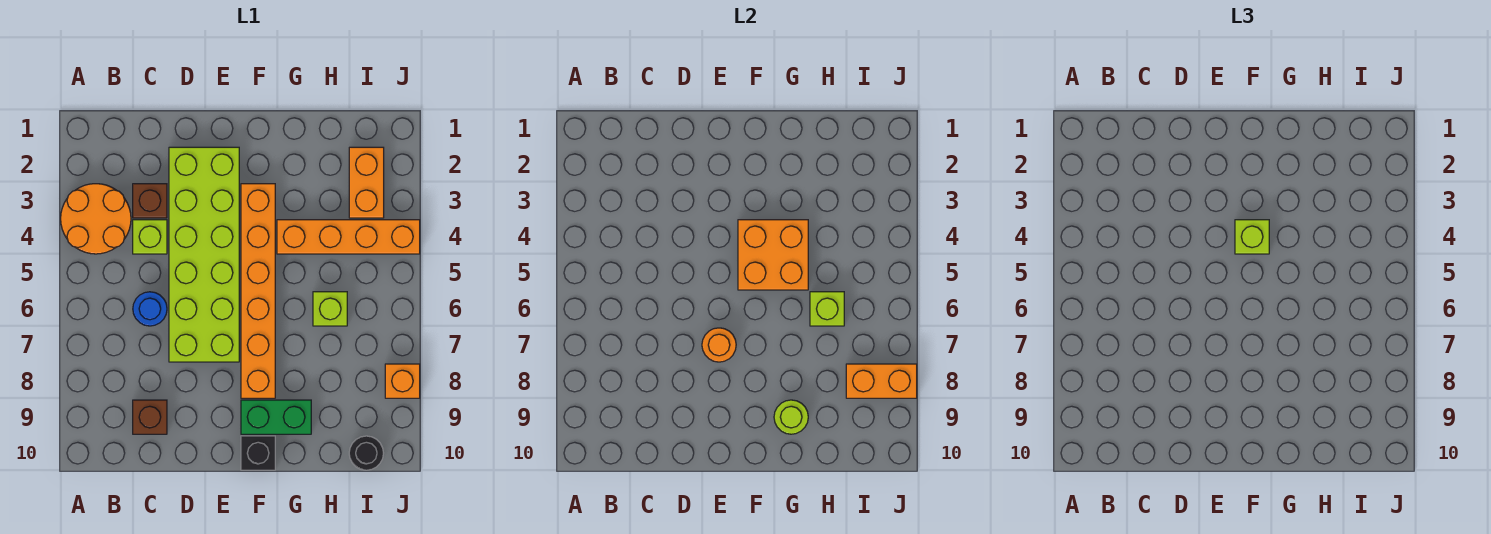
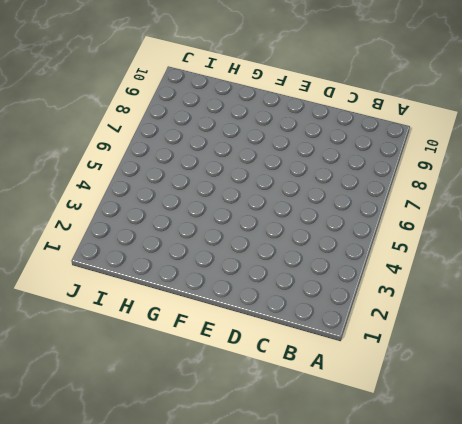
none -> orange 2x2 round brick [61,184,131,254]
none -> brown 1x1 brick [133,184,167,218]
none -> lime 1x1 brick [133,220,167,254]

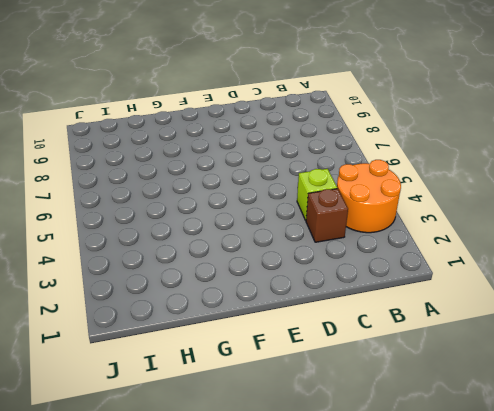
none -> blue 1x1 round brick [133,292,167,326]
none -> brown 1x1 brick [133,400,167,434]
none -> lime 2x6 brick [169,147,239,362]

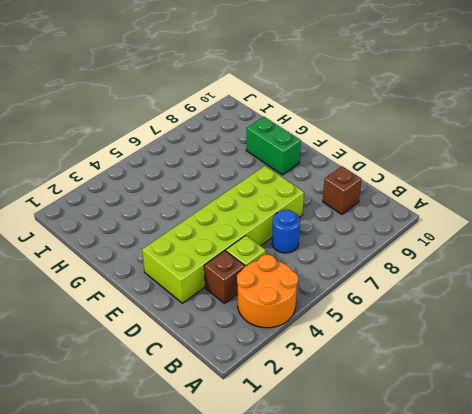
none -> orange 1x6 brick [241,184,275,398]
none -> black 1x1 brick [241,436,275,470]
none -> orange 1x4 brick [277,220,420,254]

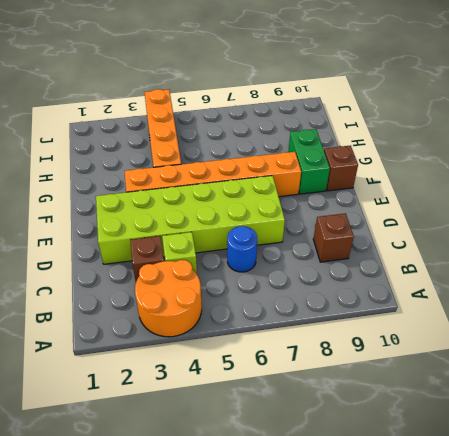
brown 1x1 brick [324,146,358,191] -> black 1x1 brick [241,436,275,470]
none -> lime 1x1 brick [313,292,347,326]
none -> orange 1x2 brick [349,147,384,218]
none -> black 1x1 round brick [349,436,383,470]

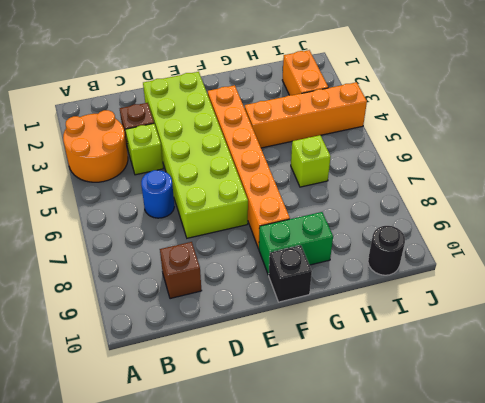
none -> orange 1x1 brick [385,364,420,398]
none -> orange 1x1 round brick [702,328,736,362]
none -> orange 2x2 brick [738,220,808,290]

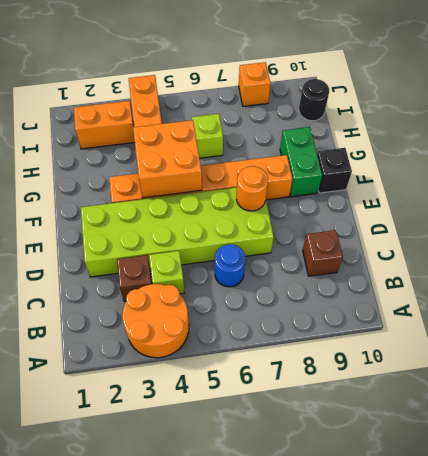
none -> lime 1x1 round brick [774,400,808,434]
none -> lime 1x1 brick [810,292,844,326]
none -> orange 1x2 brick [846,364,917,398]

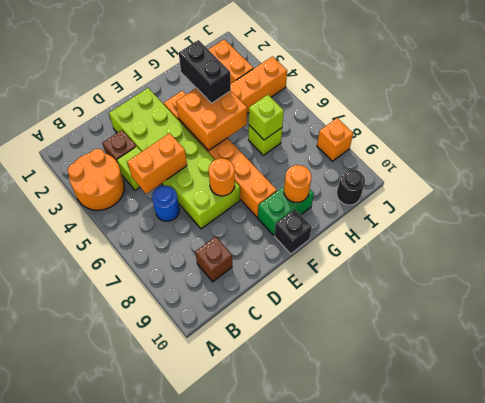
orange 1x2 brick [127,133,187,194] -> orange 1x2 brick moved to [846,364,917,398]
black 1x2 brick [179,40,231,103] -> none
orange 1x1 round brick [284,165,311,203] -> lime 1x1 round brick [774,400,808,434]
none -> lime 1x1 brick [1235,220,1269,254]

